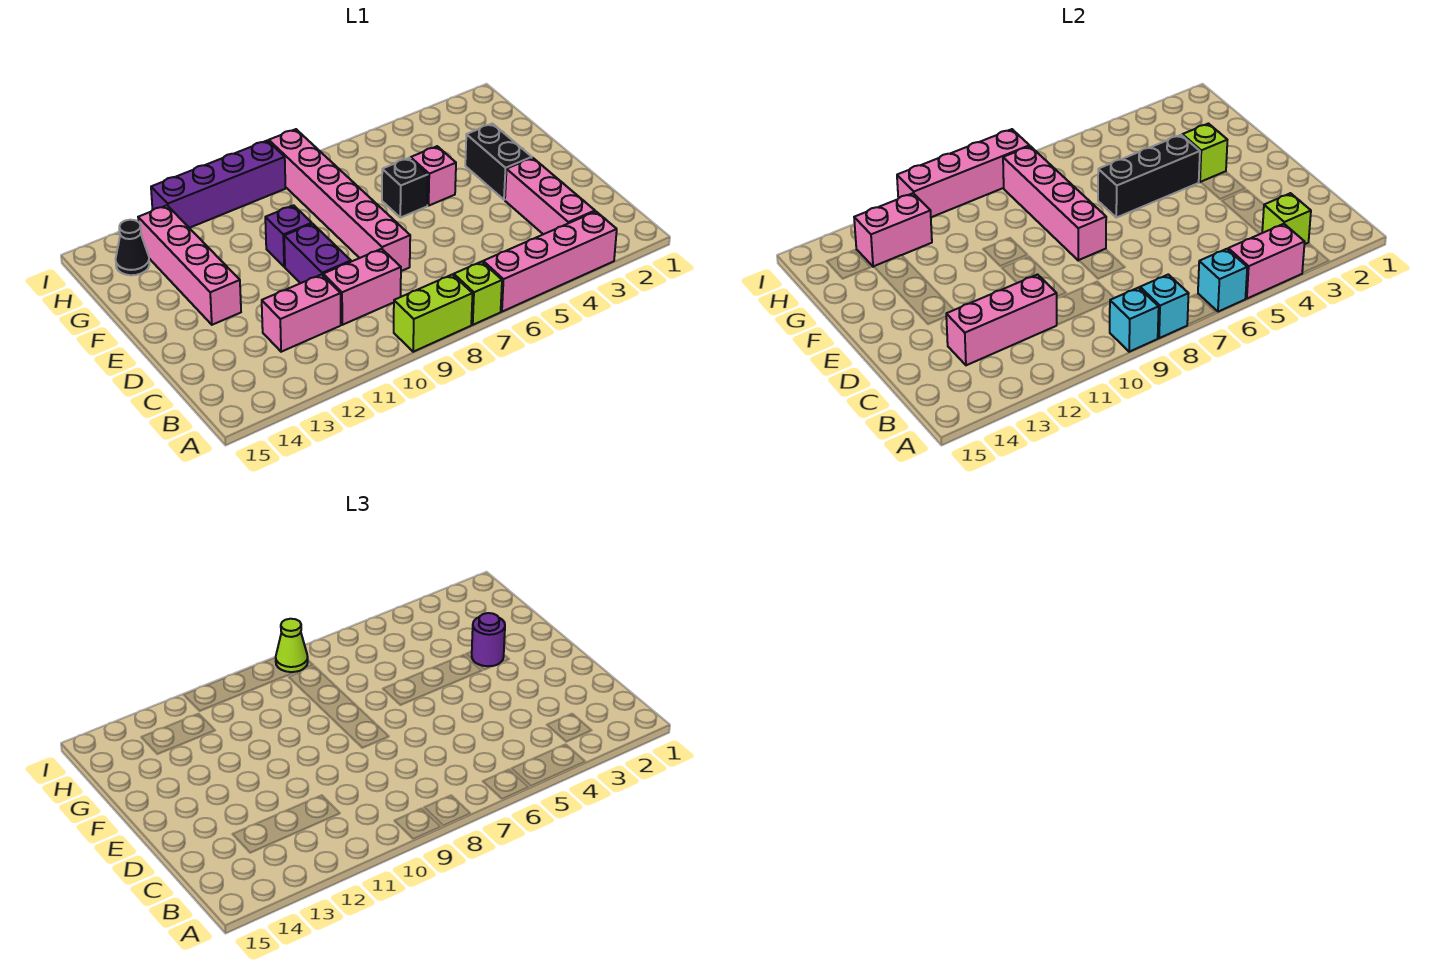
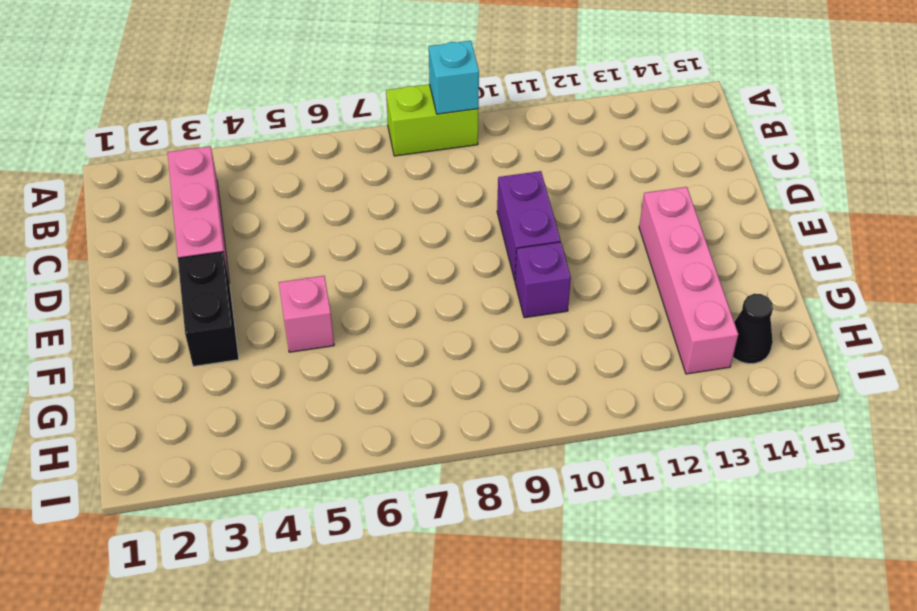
none -> pink 1x4 brick [483,212,617,312]
none -> lime 1x1 brick [454,262,502,325]
none -> pink 1x2 brick [323,249,401,325]

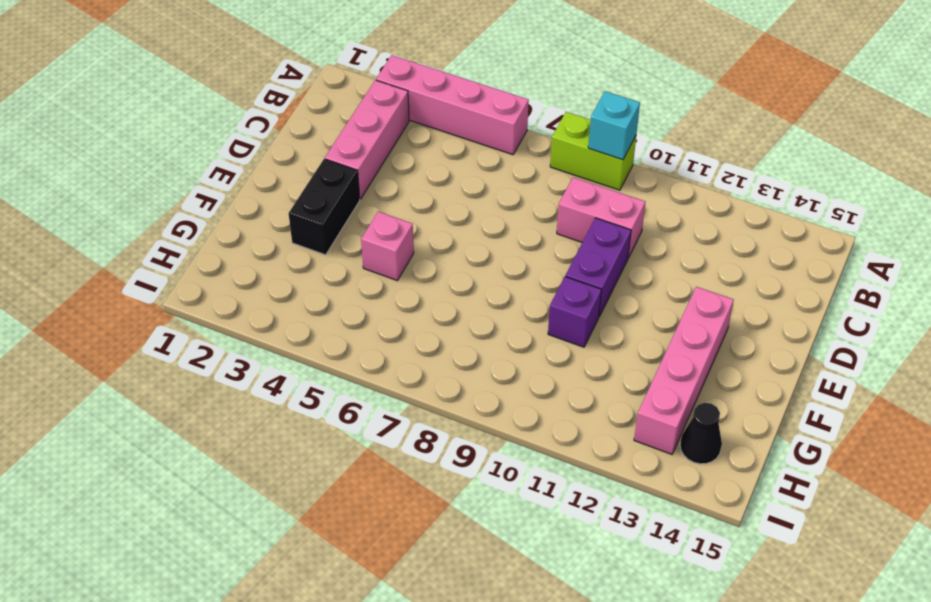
none -> lime 1x1 brick [454,262,502,325]
none -> pink 1x2 brick [262,275,341,352]
none -> pink 1x6 brick [269,129,410,271]

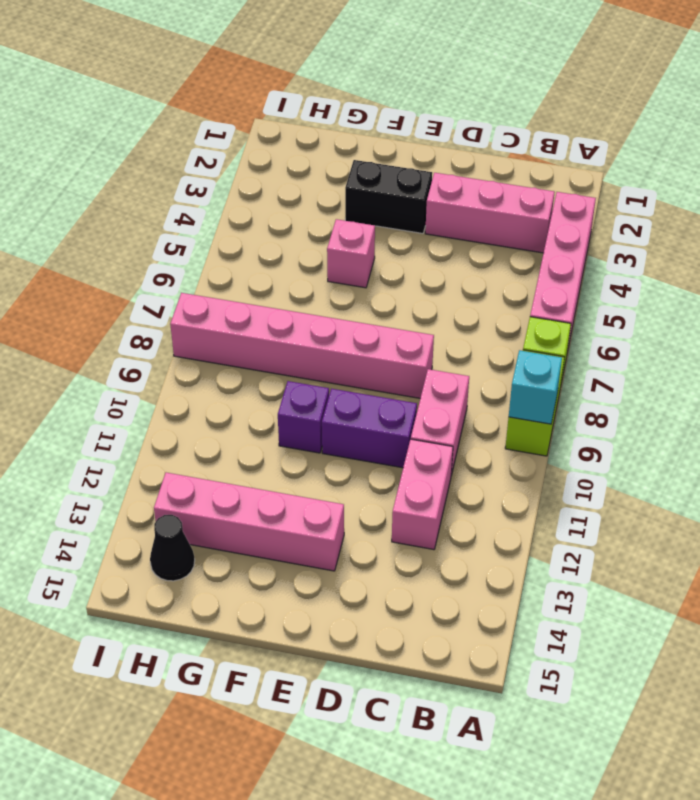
none -> black 1x1 brick [382,158,428,218]
none -> purple 1x4 brick [151,140,285,228]
none -> pink 1x2 brick [1228,224,1305,299]

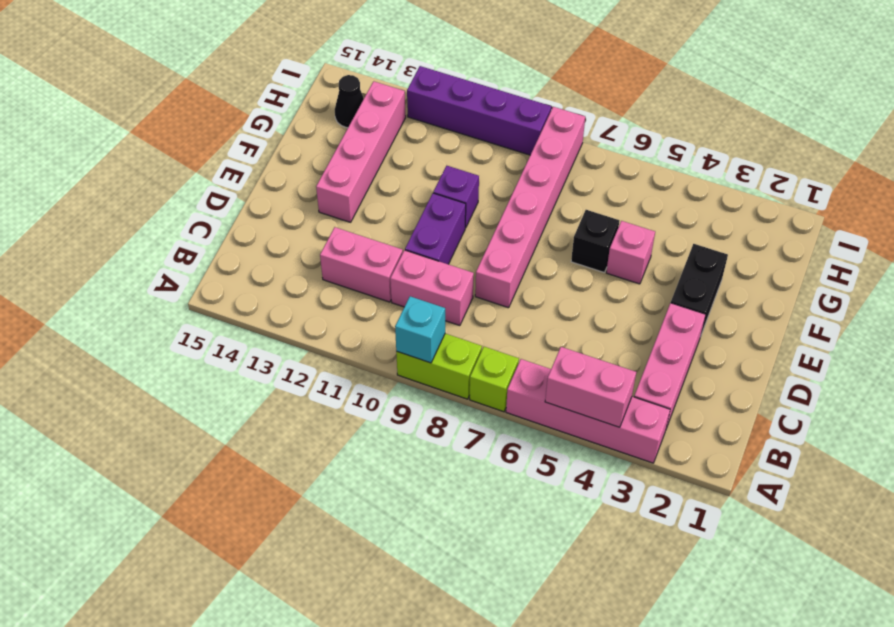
none -> cyan 1x1 brick [1198,249,1247,312]
none -> cyan 1x1 brick [1140,274,1189,338]
none -> lime 1x1 brick [1262,193,1311,244]

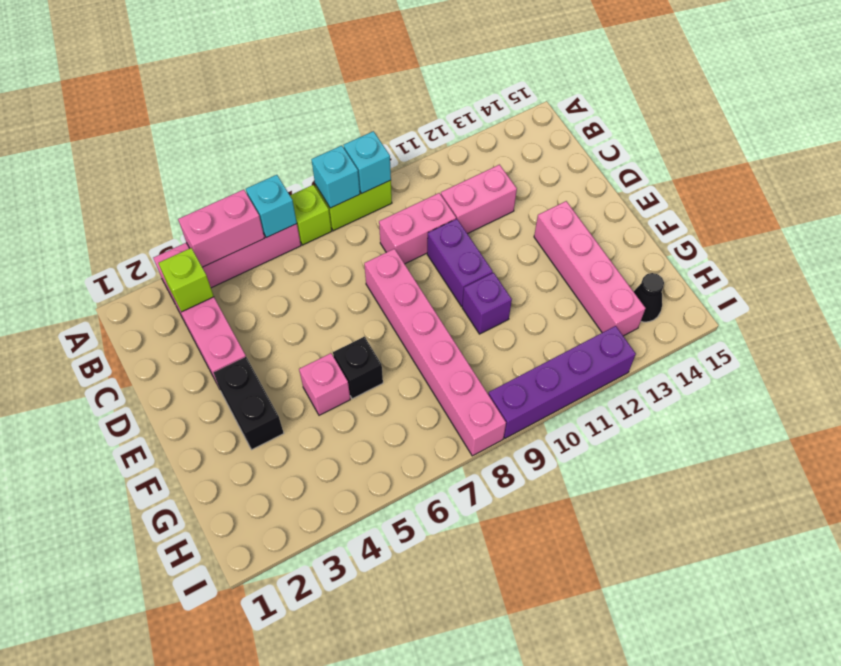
none -> pink 1x3 brick [946,275,1057,365]
none -> pink 1x4 brick [1003,146,1106,260]
none -> lime 1x1 brick [1182,124,1227,182]

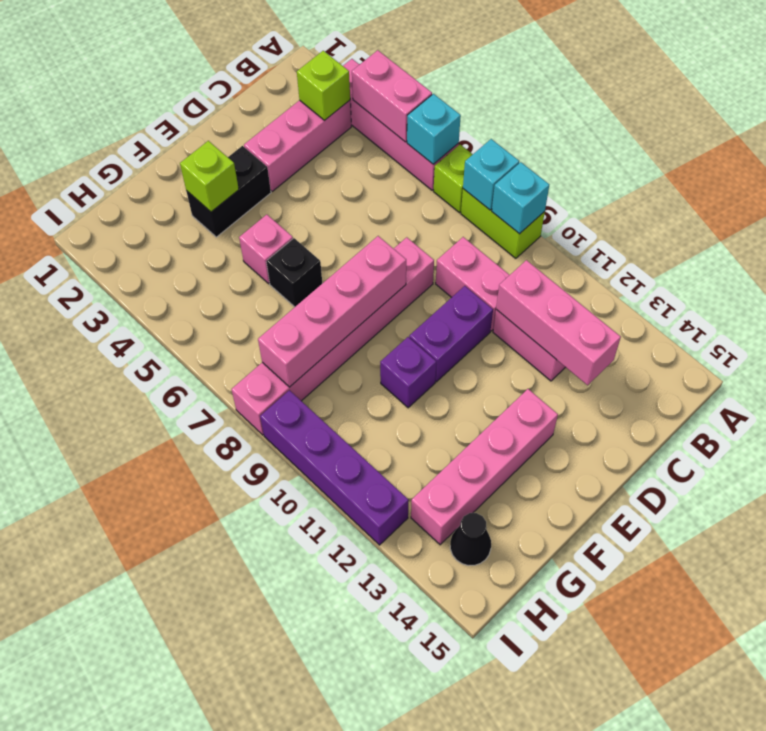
none -> black 1x3 brick [1098,135,1200,218]
none -> pink 1x2 brick [854,193,932,267]
none -> pink 1x4 brick [897,129,1030,217]

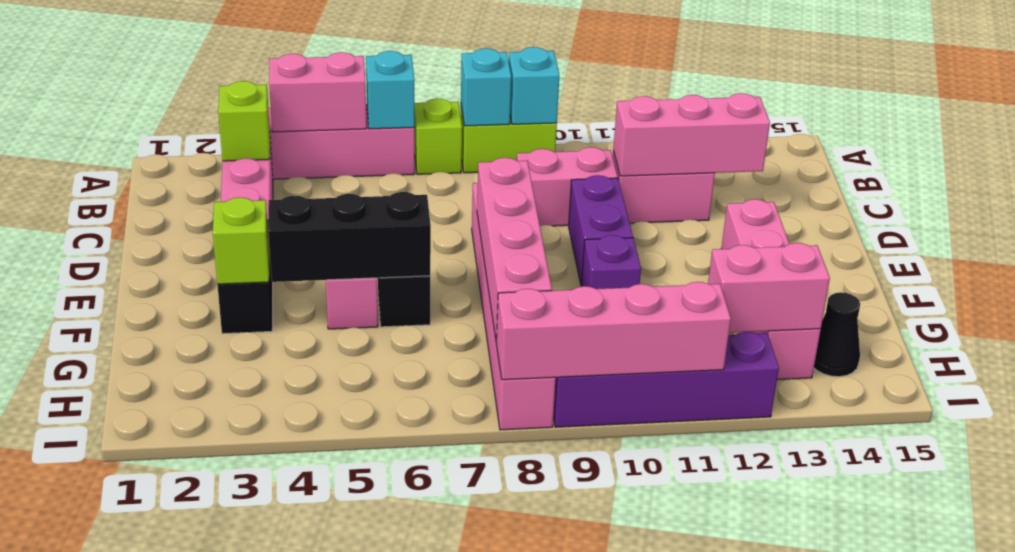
none -> purple 1x1 round brick [472,613,505,666]
none -> lime 1x1 cone [276,619,308,672]

